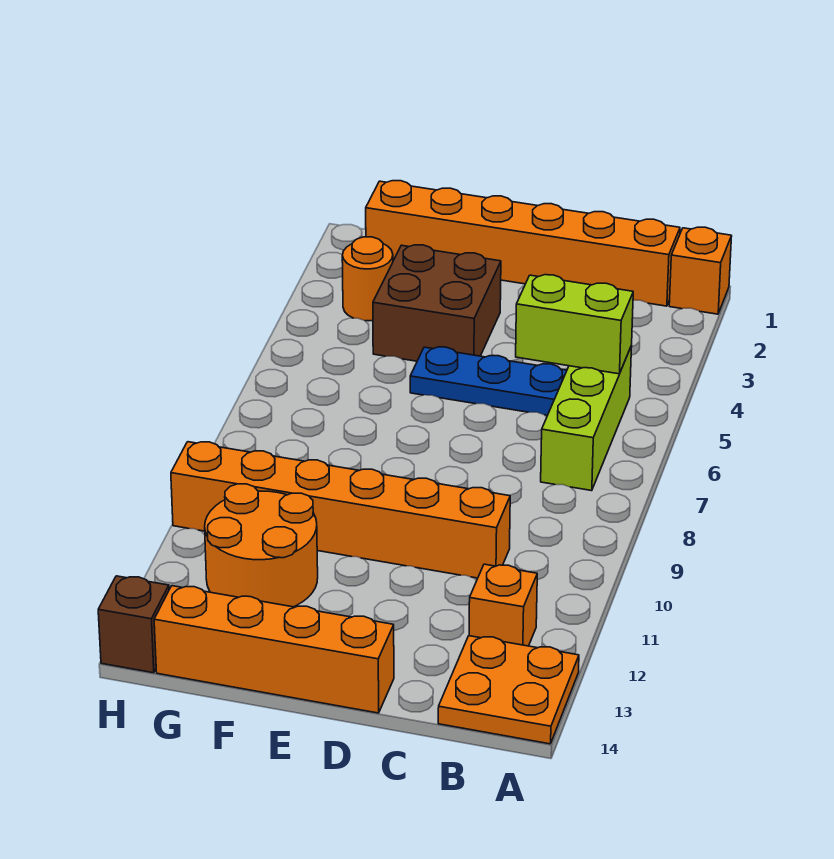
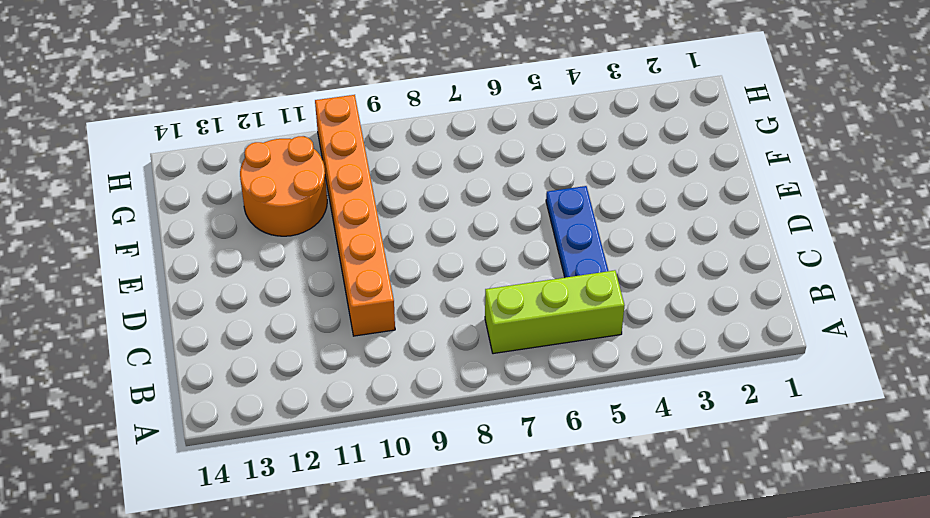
none -> orange 1x1 brick [669,227,732,314]
none -> orange 2x2 plate [438,636,579,744]
none -> orange 1x6 brick [366,181,680,306]

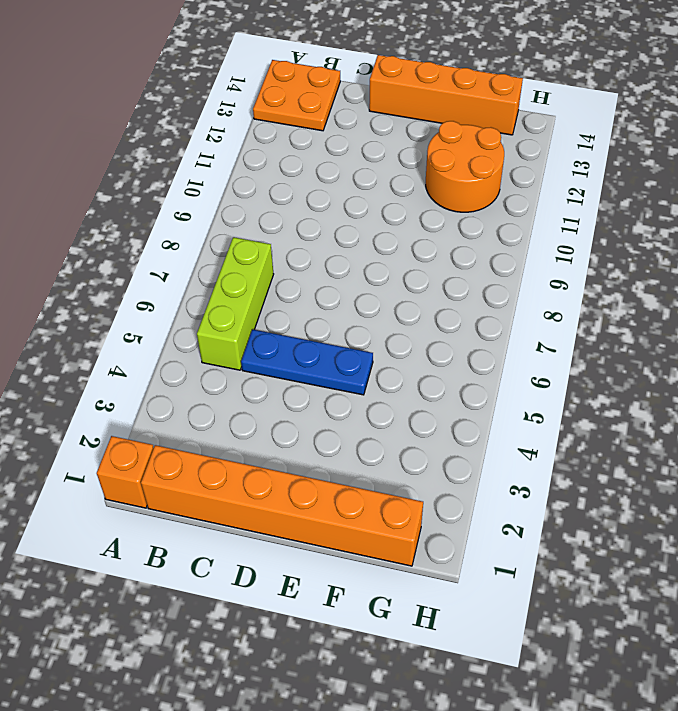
none -> orange 1x1 brick [469,564,537,646]
none -> orange 1x6 brick [171,442,510,578]
none -> brown 2x2 brick [373,245,501,361]

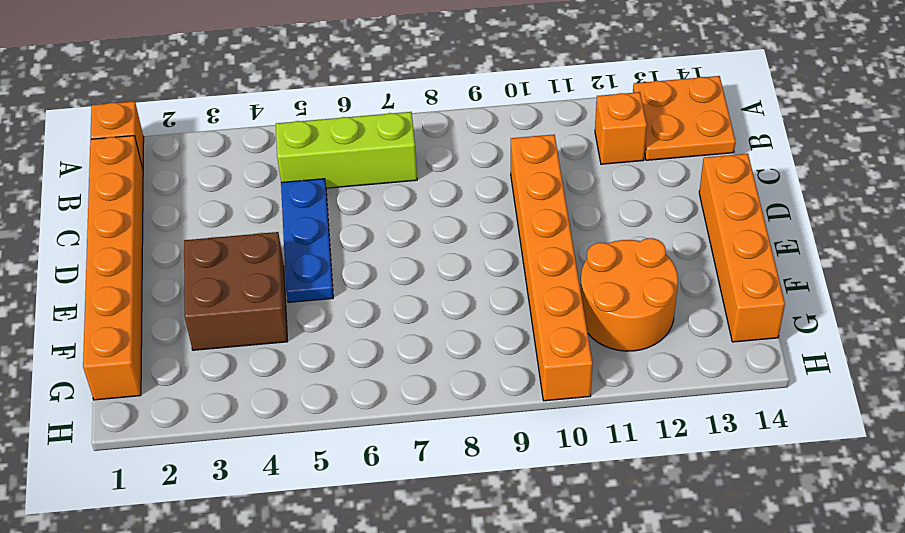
none -> orange 1x1 round brick [342,237,393,321]
none -> brown 1x1 brick [98,576,169,673]
none -> lime 1x2 brick [516,275,633,374]

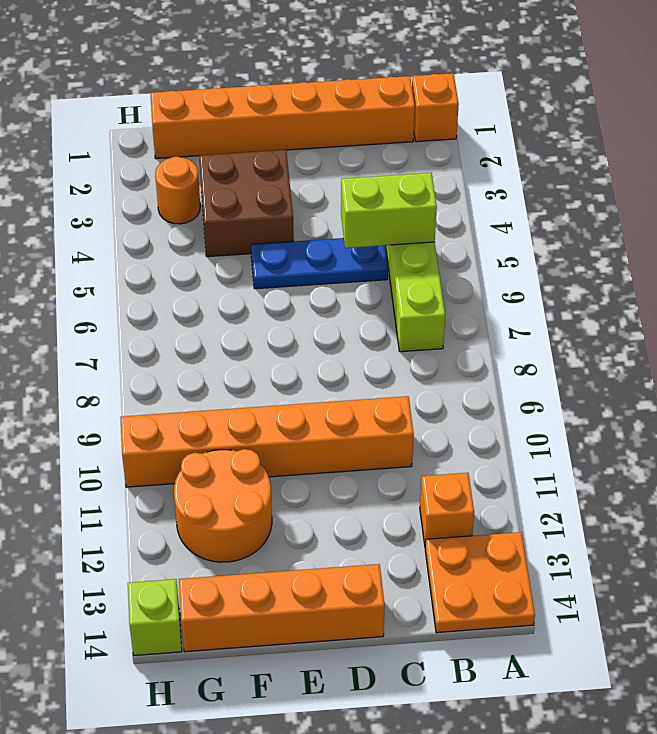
lime 1x1 brick [128,579,182,655] -> brown 1x1 brick [98,576,169,673]

